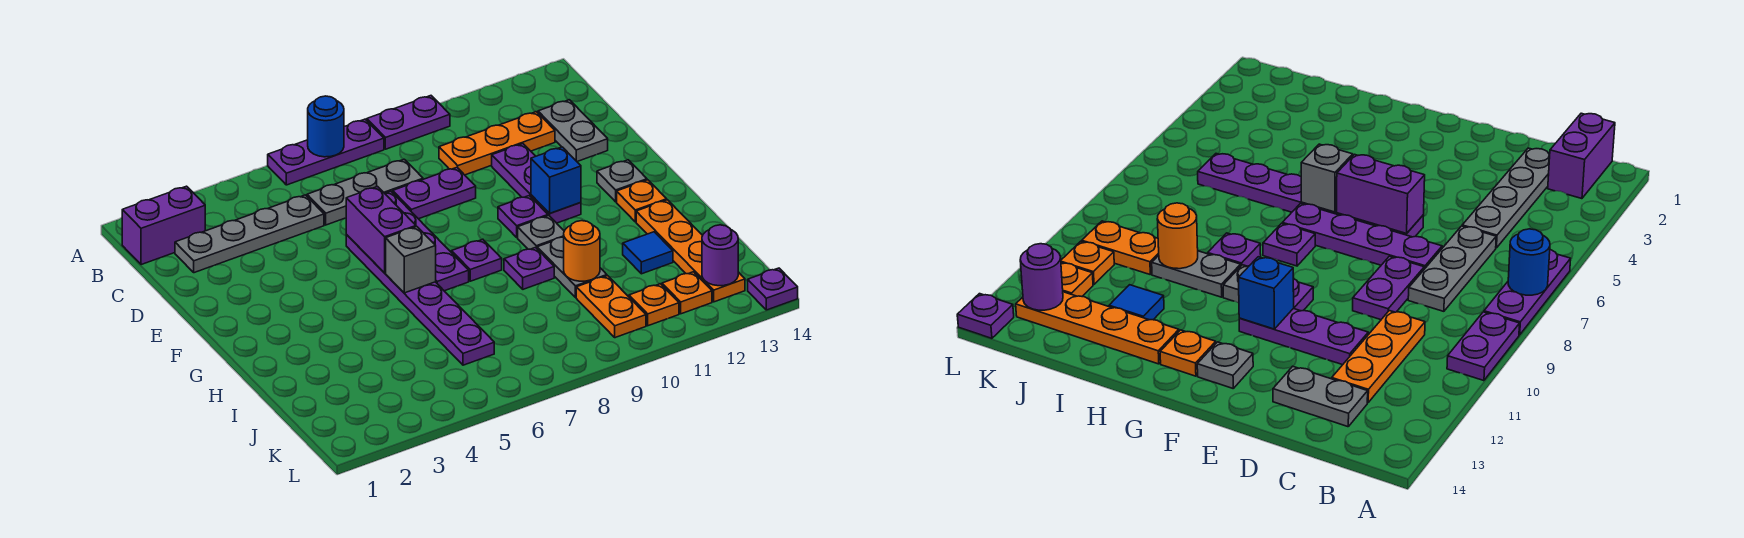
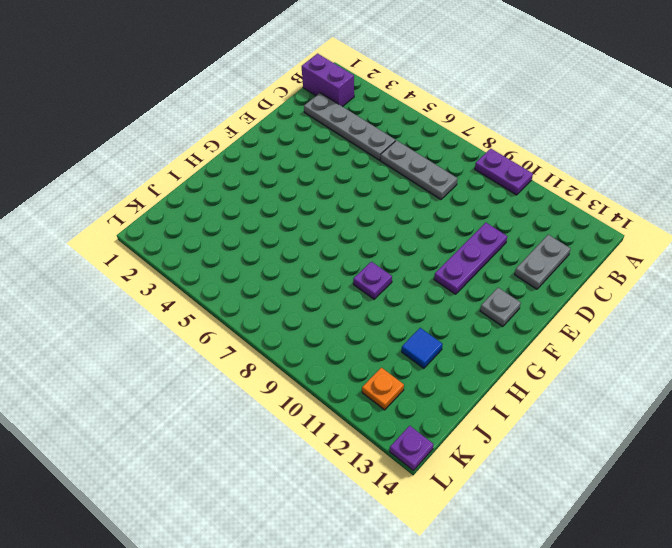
none -> purple 1x3 plate [268,119,384,185]
none -> orange 1x3 plate [439,112,555,175]
none -> purple 1x4 plate [385,191,469,291]
none -> purple 1x2 plate [393,167,476,219]

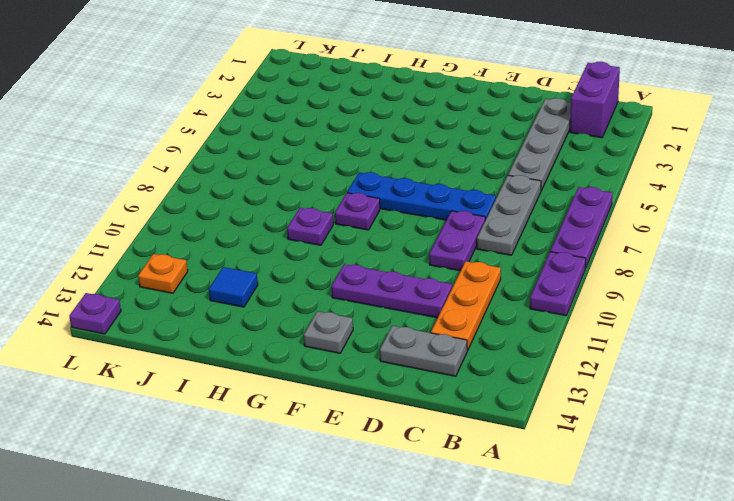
blue 1x4 plate [347,172,496,220] -> purple 1x4 plate [385,191,469,291]
none -> purple 1x6 plate [346,235,494,365]
none -> purple 1x1 plate [498,196,548,237]
none -> grey 1x1 plate [518,216,564,249]
none -> orange 1x1 plate [617,180,667,222]

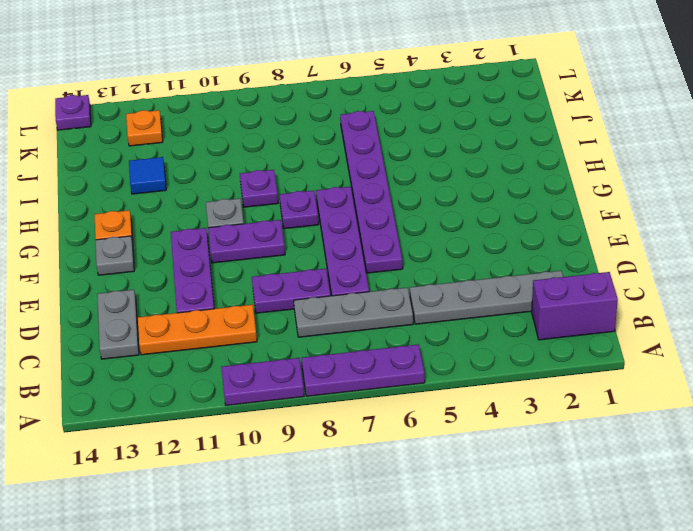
purple 1x2 plate [208,220,285,263] -> purple 1x1 plate [498,196,548,237]
none -> grey 1x2 plate [537,237,607,298]
none -> orange 1x4 plate [636,200,745,302]
none -> orange 1x2 plate [576,276,646,338]
none -> orange 1x1 plate [629,284,679,326]

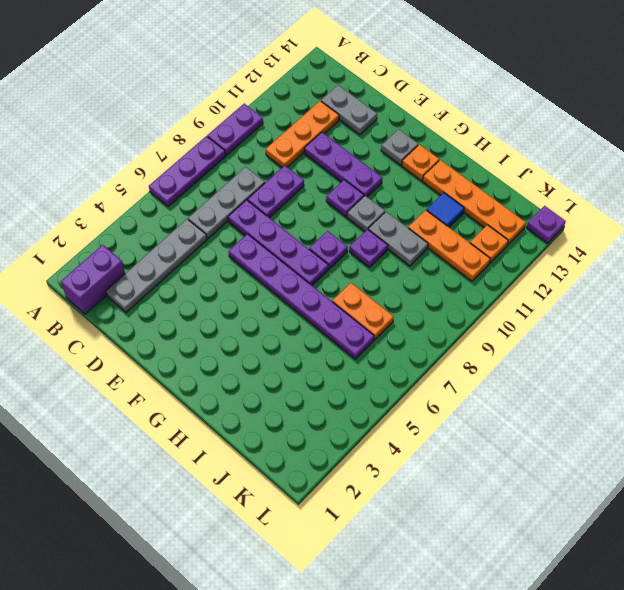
orange 1x2 plate [332,283,394,340] -> orange 1x2 plate moved to [576,276,646,338]
orange 1x3 plate [408,210,490,281] -> orange 1x1 plate [629,284,679,326]
none -> blue 1x1 round brick [308,96,344,157]
none -> purple 1x2 brick [346,187,416,273]
none -> blue 1x1 brick [531,147,581,213]
none -> grey 1x1 brick [386,227,436,293]

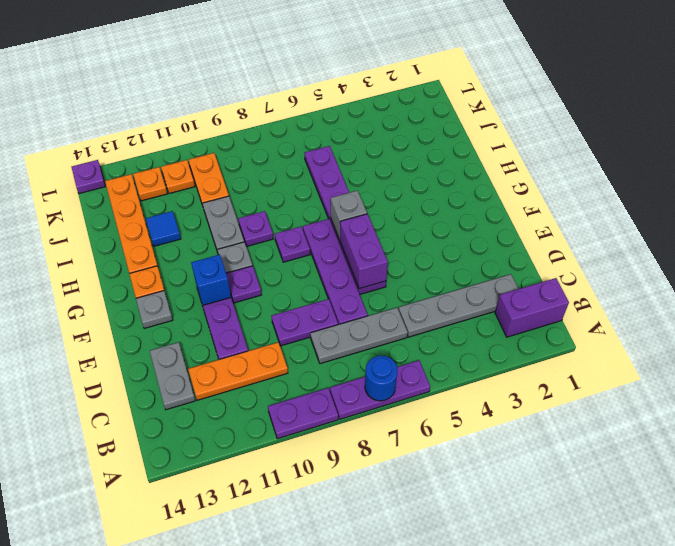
none -> orange 1x1 round brick [564,221,600,281]
none -> purple 1x1 round brick [702,225,738,286]

